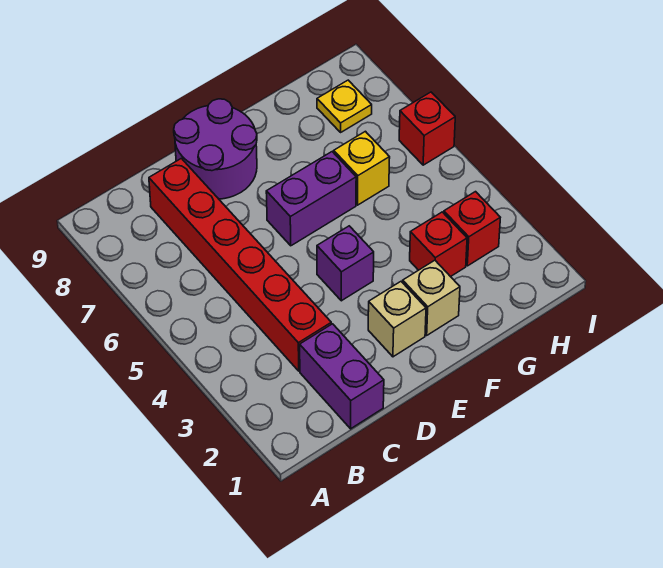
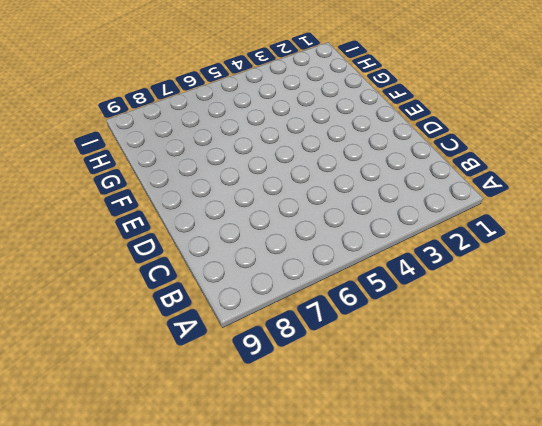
none -> purple 1x2 brick [300,324,384,429]
none -> red 1x6 brick [149,158,331,371]
none -> purple 2x2 round brick [174,99,257,199]

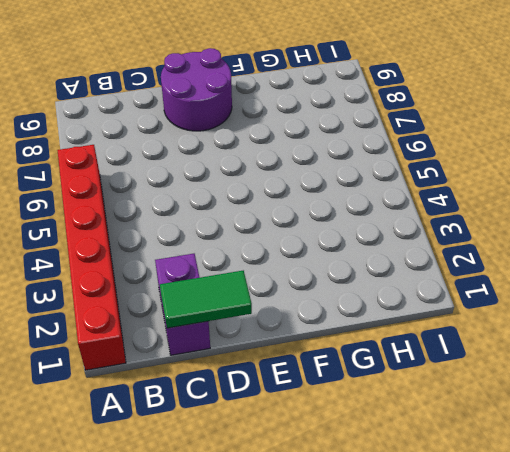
red 1x6 brick [57,145,126,370] -> red 1x6 brick moved to [149,158,331,371]
green 1x2 tile [160,271,252,328] -> none
none -> tan 1x1 brick [368,282,426,357]
none -> purple 1x1 brick [317,226,374,301]
none -> purple 1x2 brick [266,152,356,246]

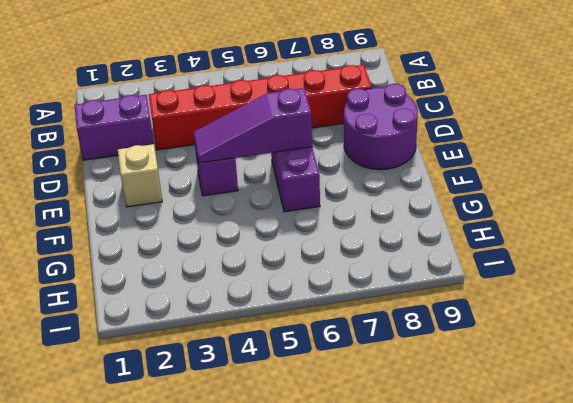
purple 1x3 slope [193,88,312,163] -> none
none -> tan 1x1 brick [403,260,460,335]
none -> red 1x1 brick [410,212,467,277]
none -> yellow 1x1 brick [334,131,390,205]

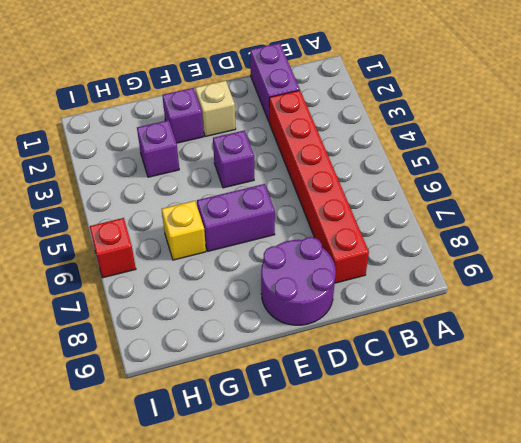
purple 1x1 brick [162,88,204,143] -> tan 1x1 brick [403,260,460,335]
purple 1x1 brick [137,120,179,177] -> red 1x1 brick [410,212,467,277]
none -> red 1x1 brick [444,192,500,266]
none -> yellow 1x1 plate [317,80,372,132]

